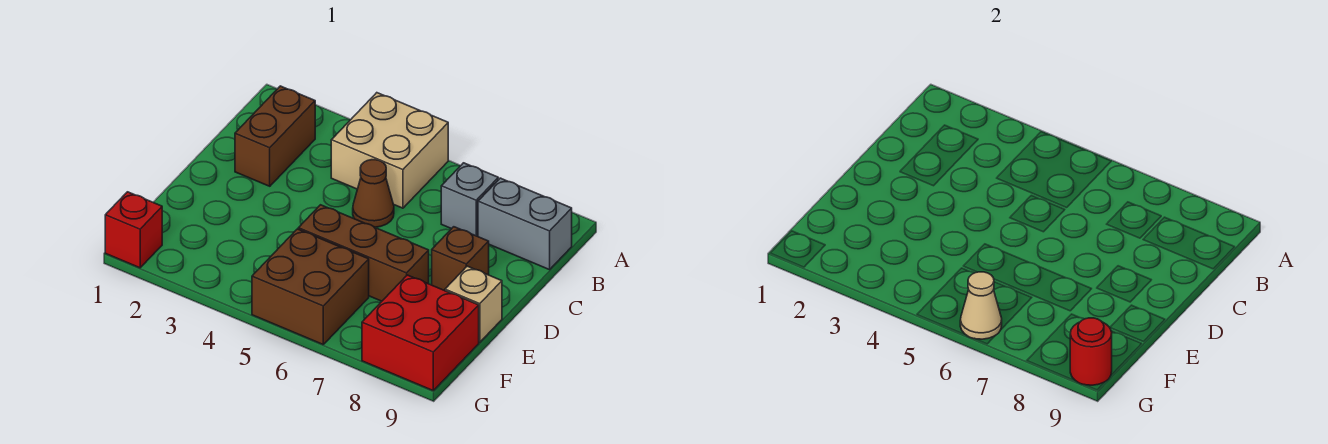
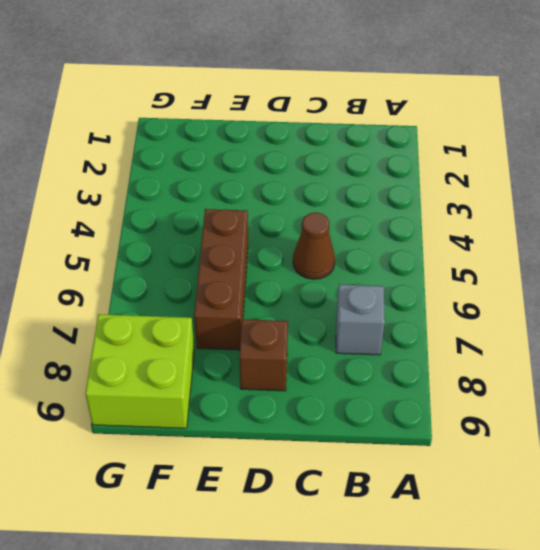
lime 2x2 brick [85,314,194,428] -> red 2x2 brick [362,275,479,391]
none -> tan 2x2 brick [331,93,448,208]
none -> brown 1x2 brick [235,86,315,186]
none -> grey 1x2 brick [478,178,572,270]

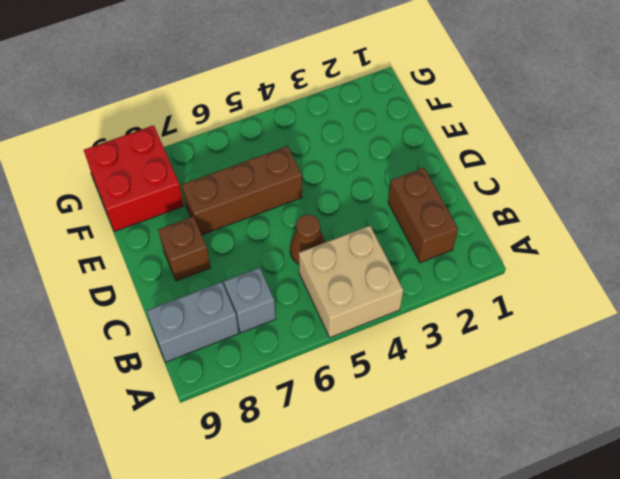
none -> tan 1x1 brick [445,266,502,342]
none -> brown 2x2 brick [252,229,369,344]
none -> red 1x1 brick [105,192,162,268]

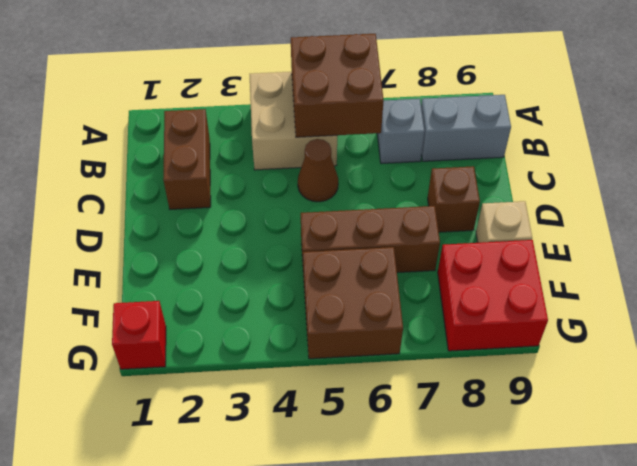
brown 2x2 brick [291,34,384,137] -> none
none -> tan 1x1 cone [960,272,1002,339]
none -> red 1x1 round brick [1070,318,1112,385]

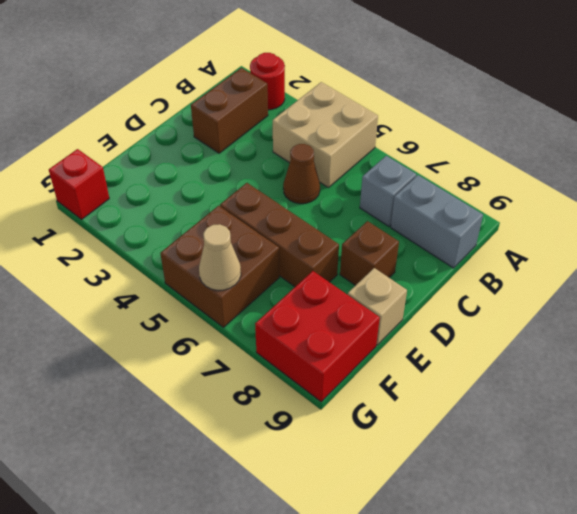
red 1x1 round brick [250,53,285,110] -> red 1x1 round brick moved to [1070,318,1112,385]

